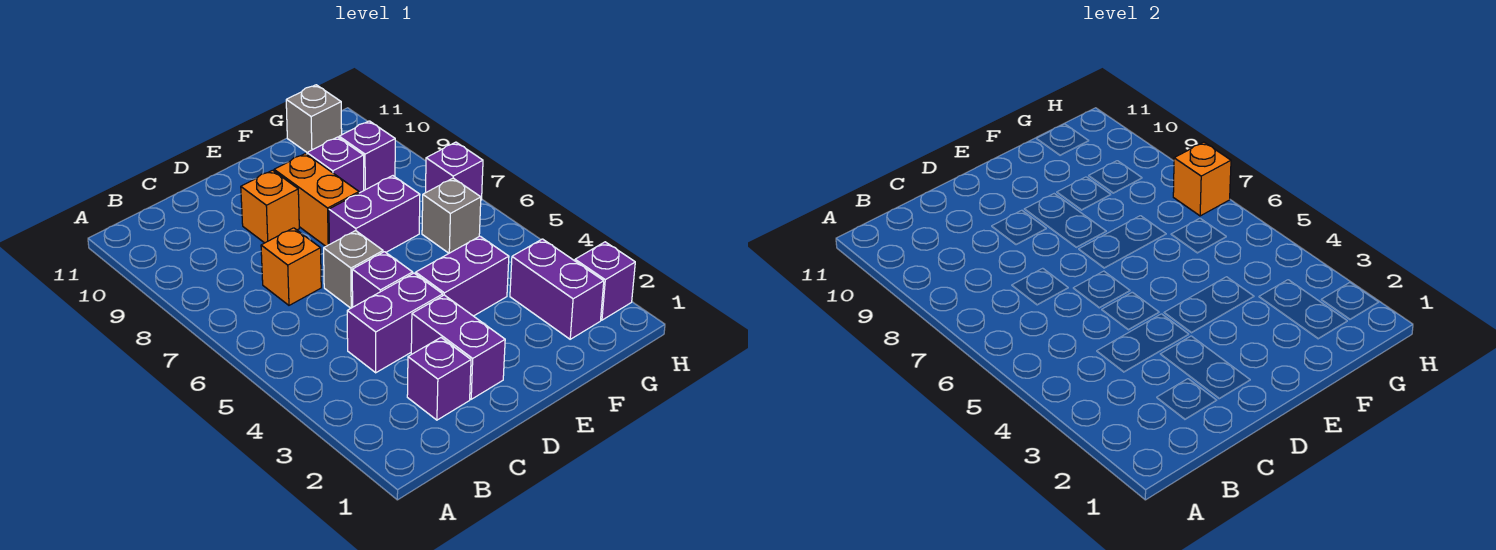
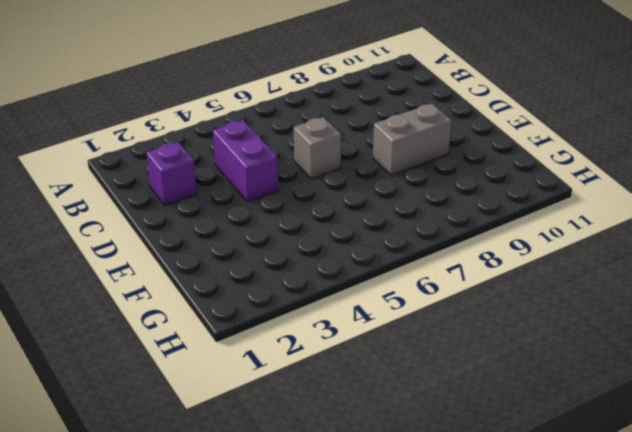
grey 1x2 brick [373,103,451,175] -> orange 1x2 brick [274,154,359,246]
none -> orange 1x1 brick [261,228,321,305]
none -> purple 1x2 brick [411,295,505,399]
none -> purple 1x1 brick [352,252,413,307]

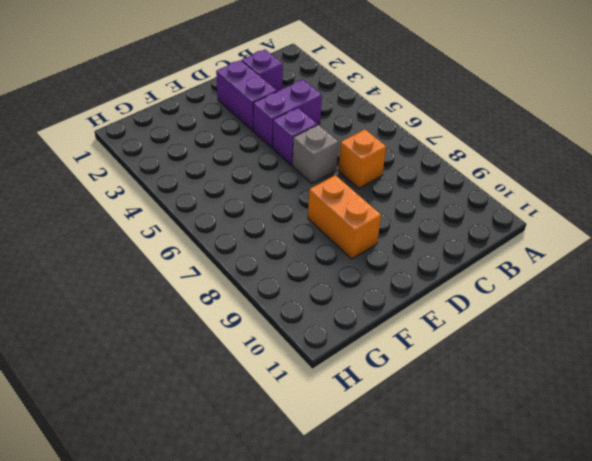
none -> orange 1x1 brick [241,170,299,243]
none -> purple 1x2 brick [416,236,509,316]
none -> purple 1x2 brick [329,176,420,252]

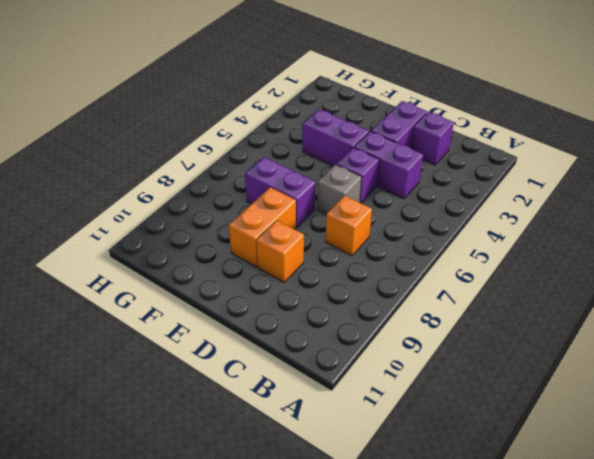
none -> purple 1x1 brick [307,137,364,193]
none -> purple 1x2 brick [510,239,604,339]
none -> grey 1x1 brick [422,178,481,253]

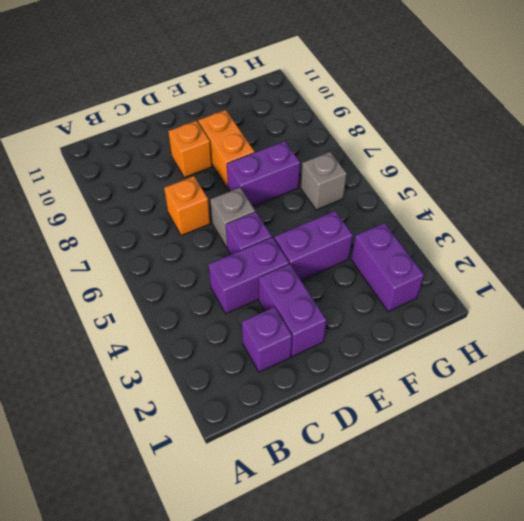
none -> purple 1x1 brick [307,137,364,193]
none -> purple 1x1 brick [339,121,395,190]
none -> grey 1x1 brick [286,85,342,152]

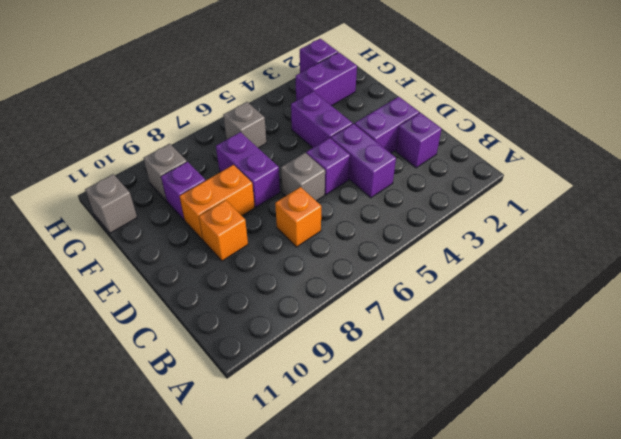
grey 1x1 brick [144,144,187,201] -> purple 1x1 brick [339,121,395,190]
none -> purple 1x1 brick [425,142,483,200]
none -> orange 1x1 brick [1173,142,1231,216]

